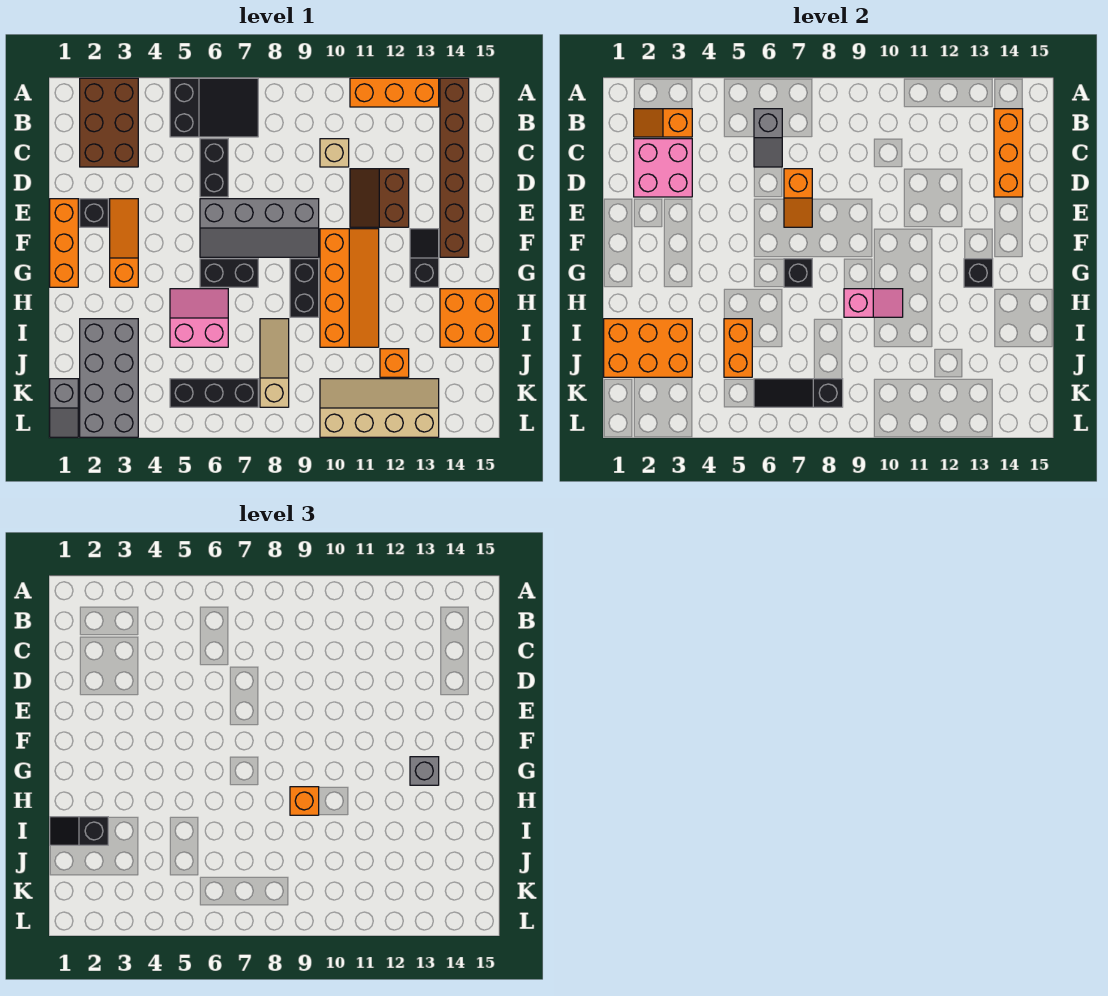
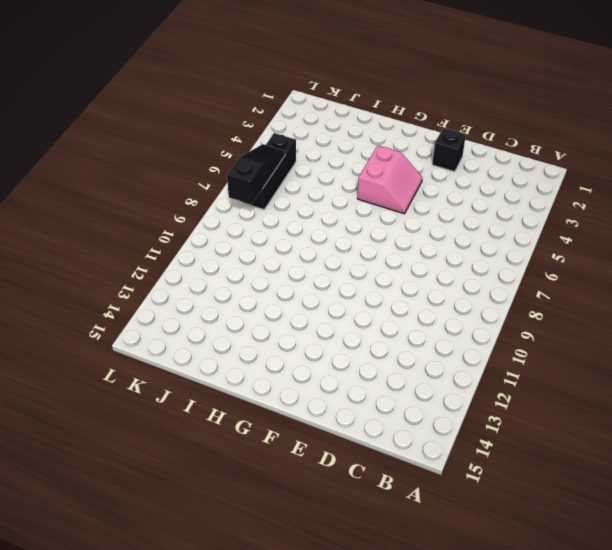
pink 2x2 slope [357,145,422,214] -> pink 2x2 slope moved to [170,289,228,347]
none -> brown 2x3 brick [80,78,138,167]
none -> black 2x3 slope [170,78,258,137]
none -> orange 1x3 brick [350,78,439,107]
none -> brown 1x6 brick [440,78,469,257]

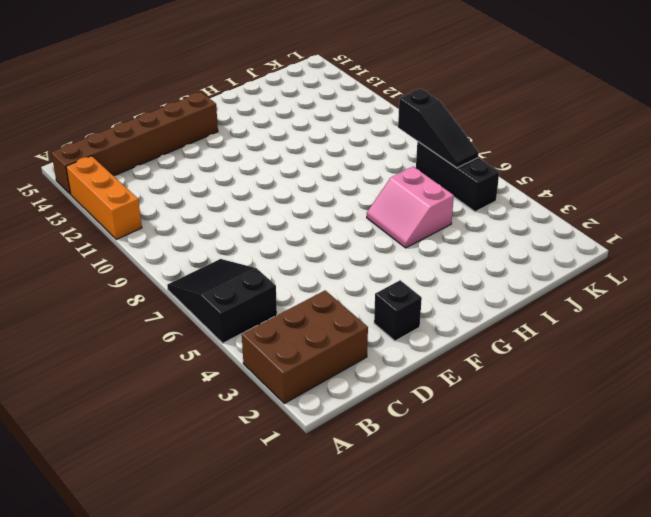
none -> black 1x2 brick [200,139,228,197]
none -> tan 1x1 brick [320,139,349,167]
none -> brown 2x2 slope [350,169,409,227]
none -> orange 1x3 brick [50,199,78,287]

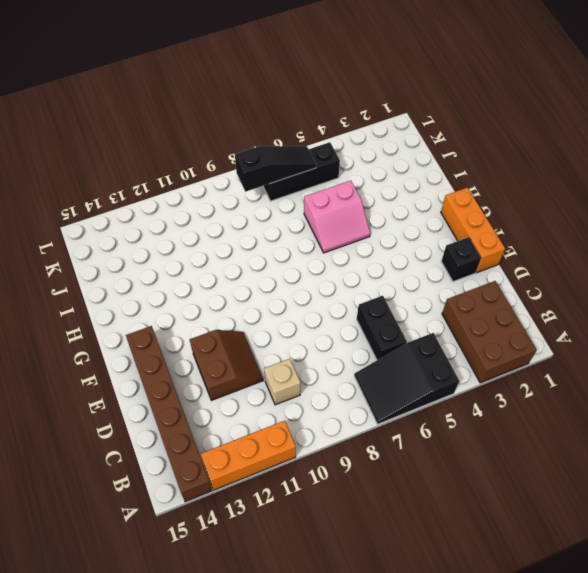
none -> orange 1x3 slope [110,199,138,287]
none -> grey 2x4 slope [200,199,319,257]
none -> orange 2x4 slope [320,229,379,347]
none -> black 1x2 slope [410,229,439,287]

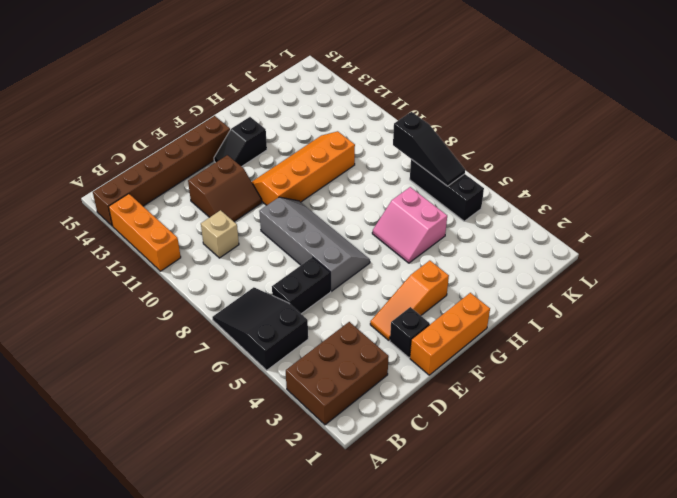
none -> black 1x2 brick [200,259,258,287]
none -> black 1x2 brick [290,259,319,317]
none -> orange 2x2 brick [440,289,499,347]
none -> grey 2x4 brick [80,319,138,437]

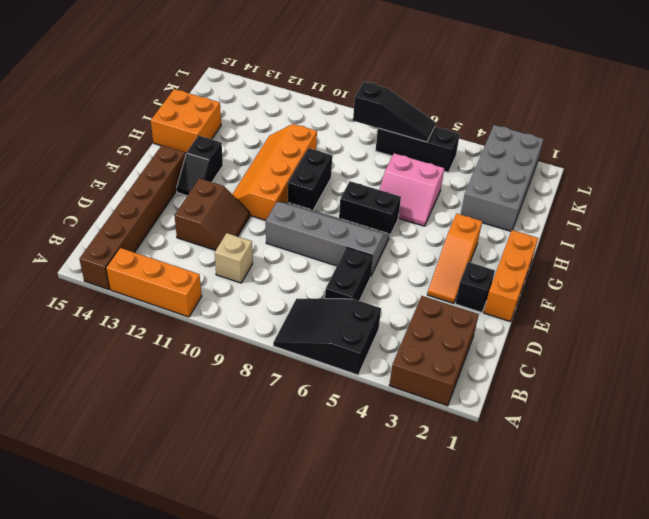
none -> tan 1x3 slope [260,319,289,407]
none -> orange 1x1 brick [380,349,409,377]
none -> grey 1x2 slope [50,379,78,437]
none -> tan 2x4 slope [320,379,439,437]

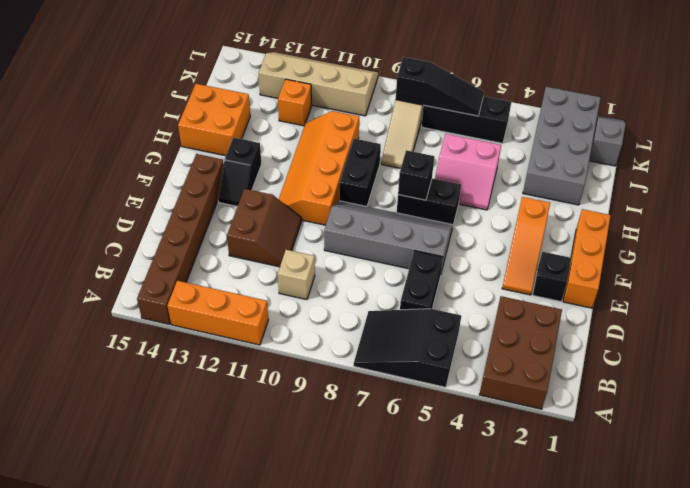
tan 2x4 slope [259,52,378,116] -> tan 2x4 slope turned to [320,379,439,437]
none -> orange 1x2 slope [634,109,692,137]
none -> grey 1x2 slope [754,109,782,167]
none -> orange 1x3 brick [994,109,1023,197]
none -> pink 2x2 brick [634,139,692,197]

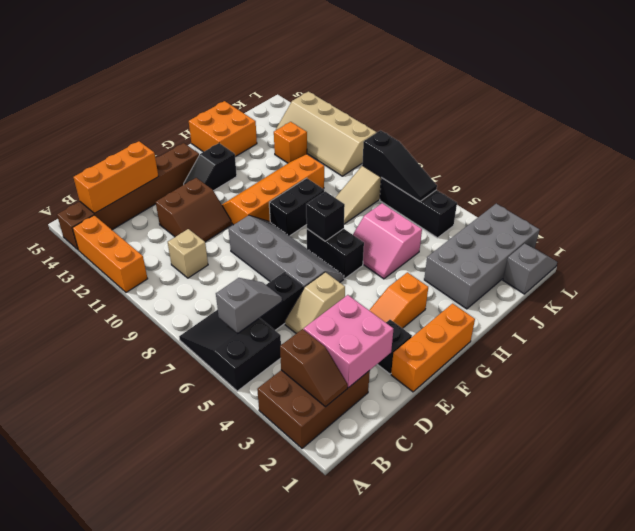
brown 1x2 slope [280,329,348,407] -> orange 1x2 slope [634,109,692,137]
tan 1x2 slope [285,272,345,334] -> none
none -> orange 1x2 slope [784,169,812,227]
none -> black 1x1 brick [964,259,993,287]
none -> pink 1x2 slope [844,289,903,317]
none -> orange 2x3 brick [604,319,692,377]

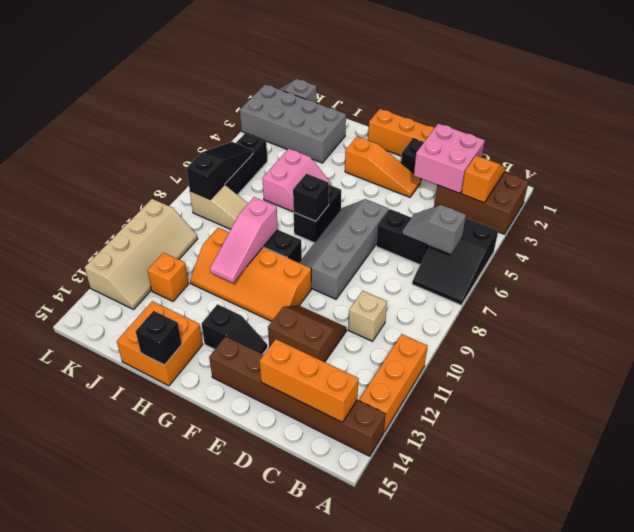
pink 1x3 slope [210,197,278,283] -> pink 1x2 slope [844,289,903,317]
black 1x1 brick [136,311,182,365] -> black 1x1 brick moved to [964,259,993,287]
none -> orange 1x2 slope [784,169,812,227]
none -> orange 2x3 brick [604,319,692,377]
none -> orange 1x2 brick [724,319,752,377]
none -> grey 1x1 brick [410,757,439,785]

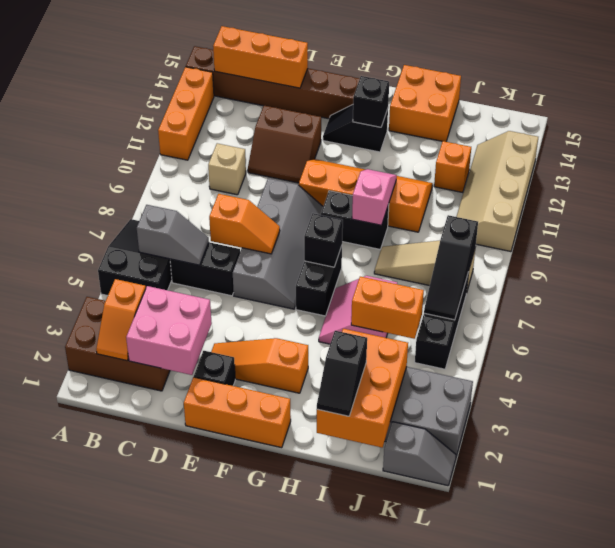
none -> grey 1x1 brick [410,757,439,785]
none -> orange 1x1 brick [290,787,319,815]

